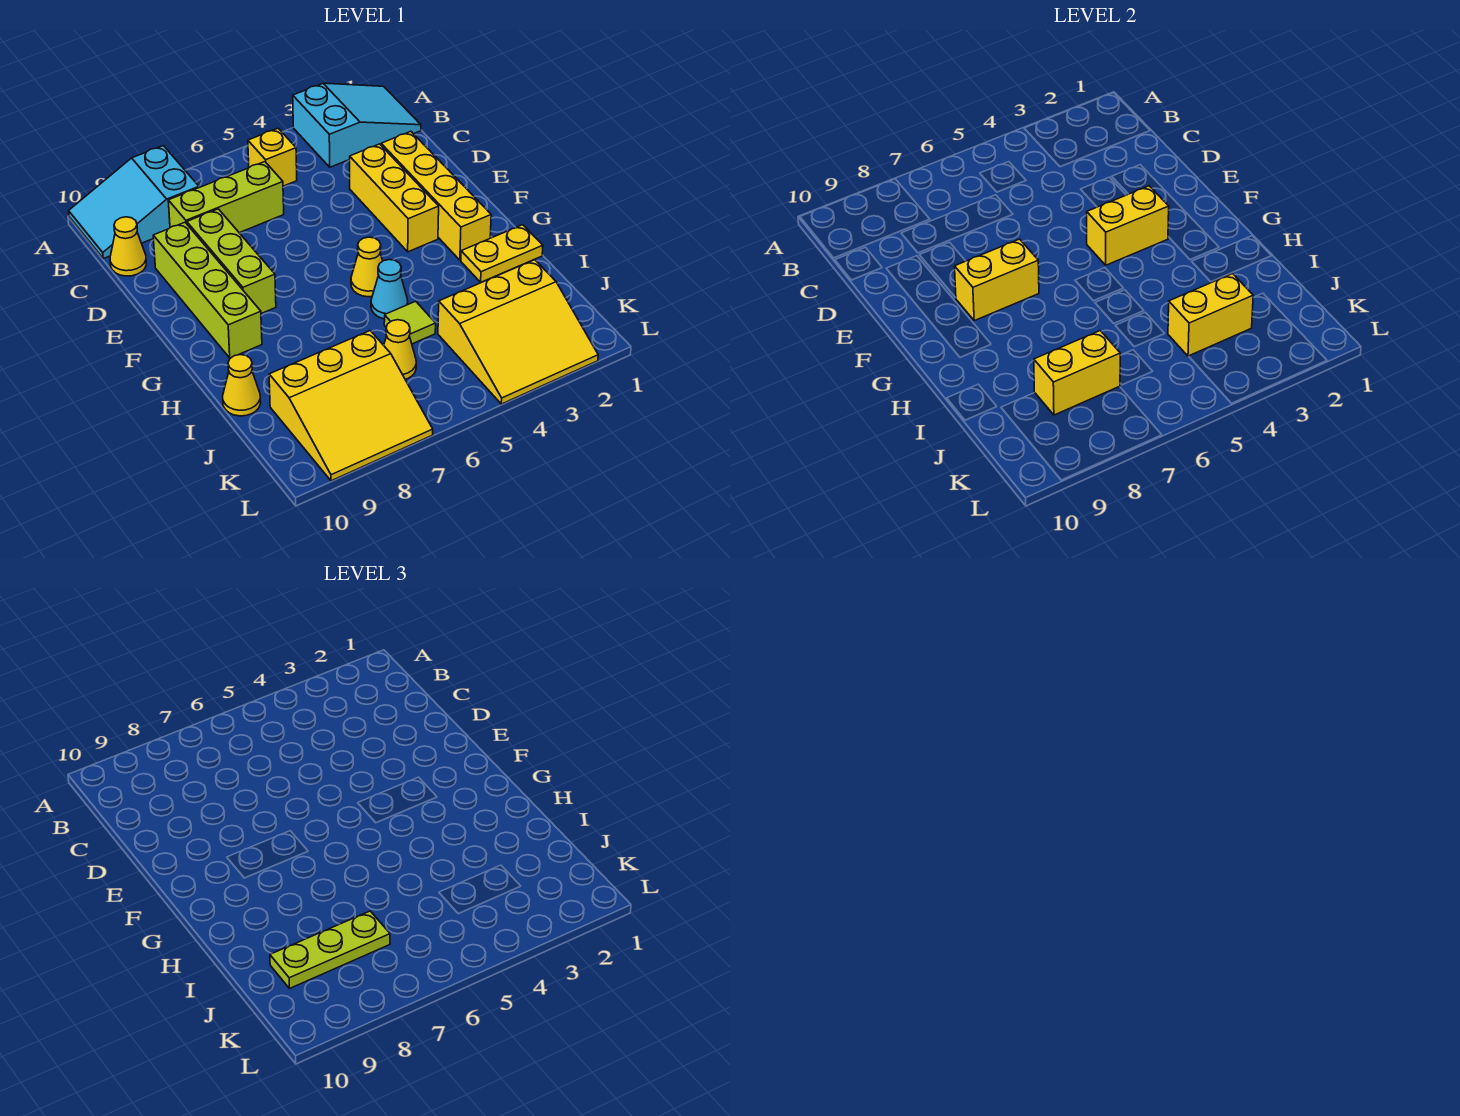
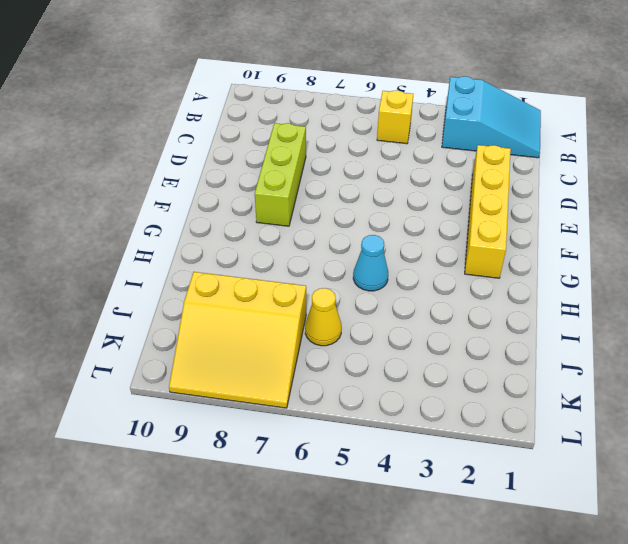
none -> cyan 2x3 slope [69,146,199,259]
none -> lime 1x3 brick [168,162,284,233]
none -> yellow 1x1 cone [110,217,146,276]

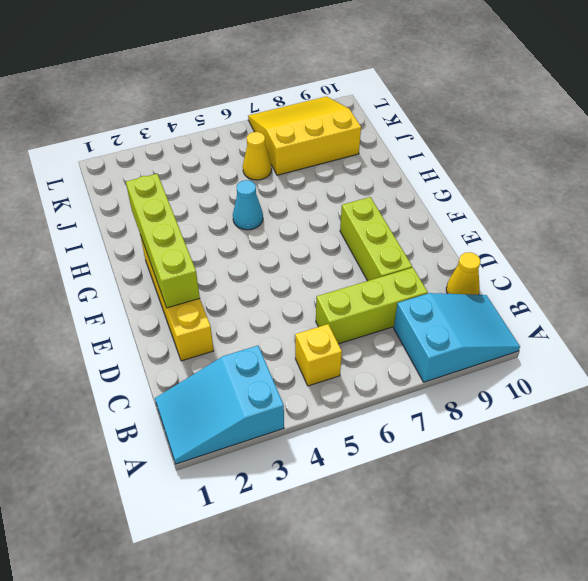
lime 1x4 brick [126,174,200,308] -> lime 1x4 brick moved to [153,222,262,358]
none -> yellow 1x3 brick [350,144,439,252]
none -> yellow 1x1 cone [351,237,383,297]
none -> yellow 1x2 plate [461,225,543,282]

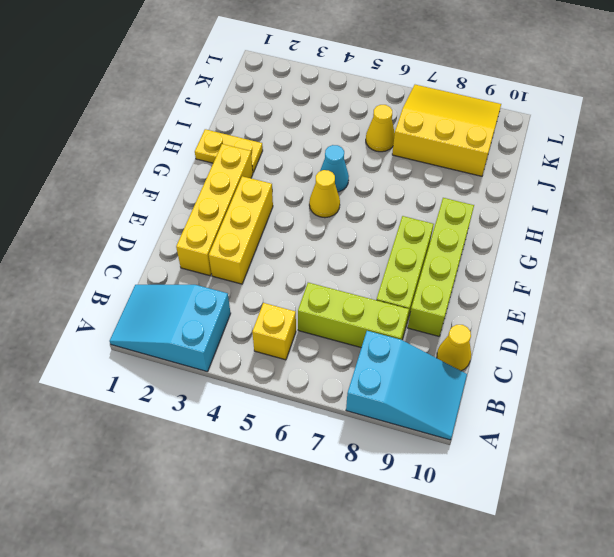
none -> lime 1x1 tile [384,301,436,344]
none -> yellow 1x1 cone [223,355,261,416]
none -> yellow 3x3 slope [438,260,598,404]

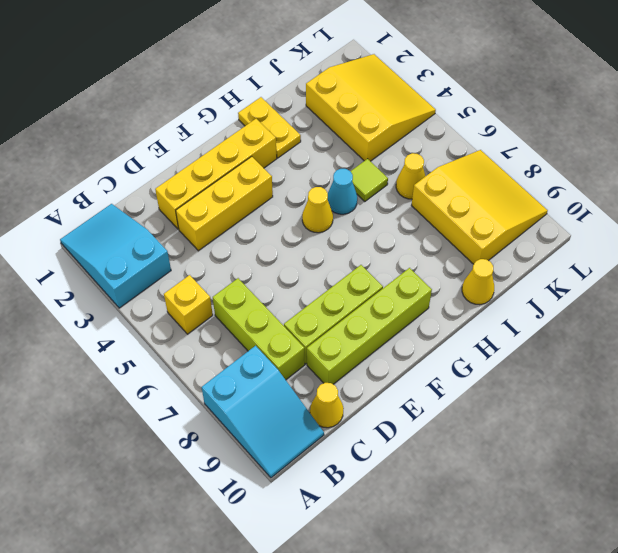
none -> yellow 1x2 brick [1087,186,1169,265]
none -> yellow 1x2 brick [955,239,1039,321]
none -> yellow 1x2 brick [1168,274,1253,356]

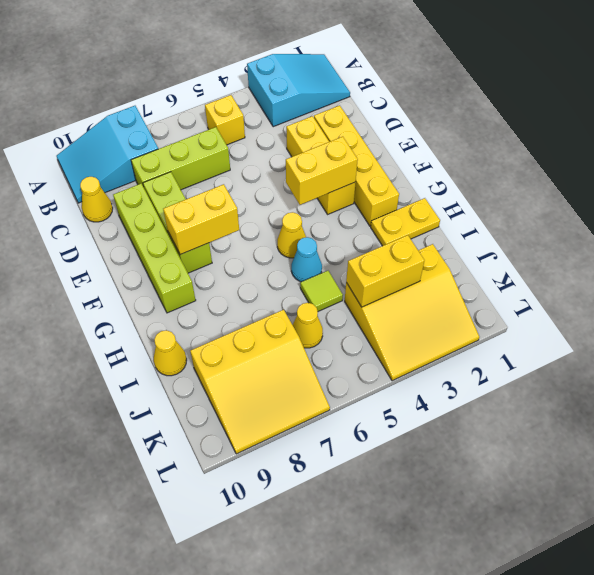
none -> yellow 1x2 brick [1034,331,1120,415]
none -> lime 1x3 plate [270,911,390,989]

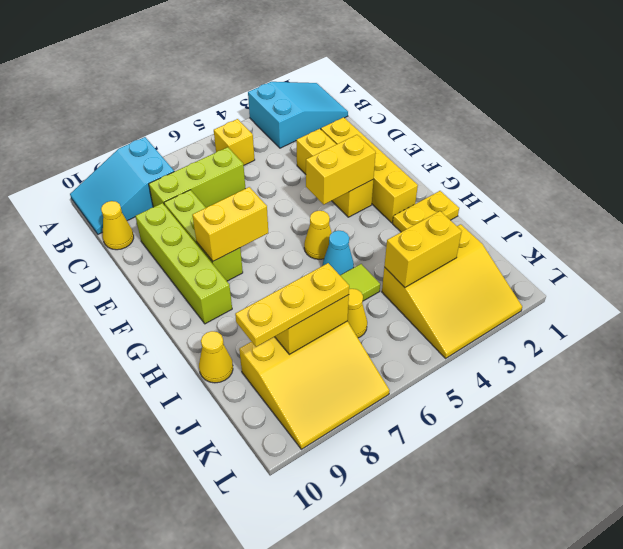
yellow 1x3 plate [235,263,349,347] -> lime 1x3 plate [270,911,390,989]

